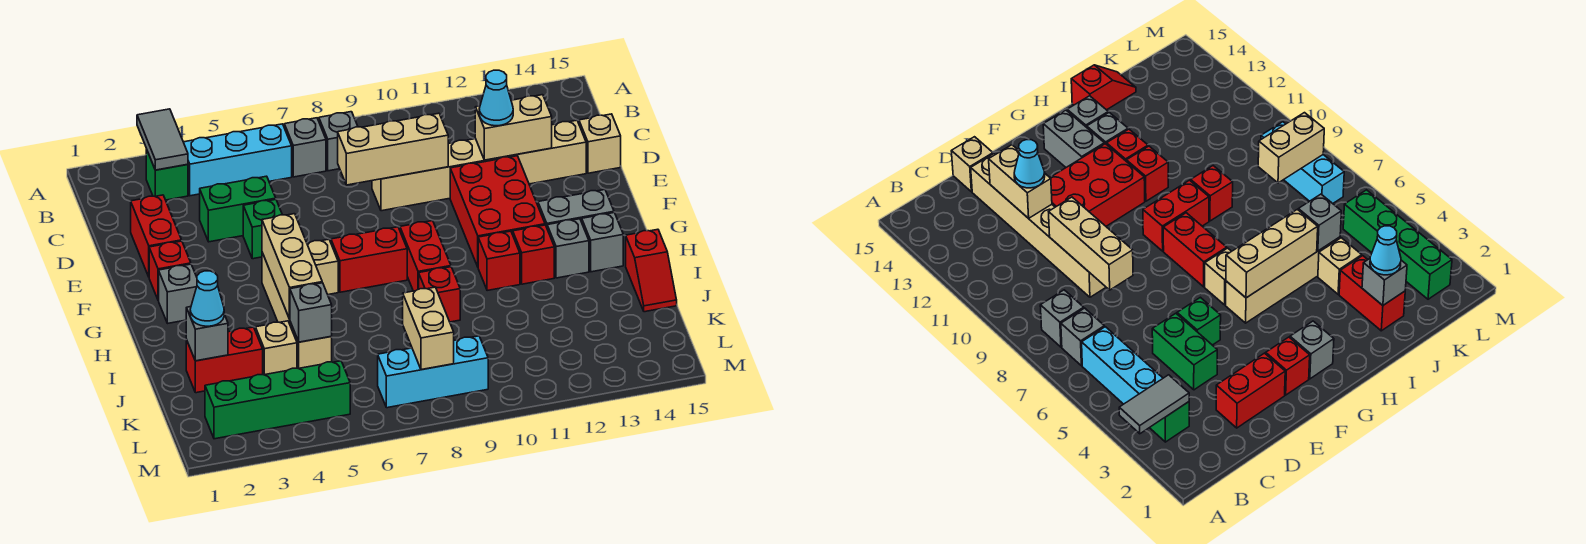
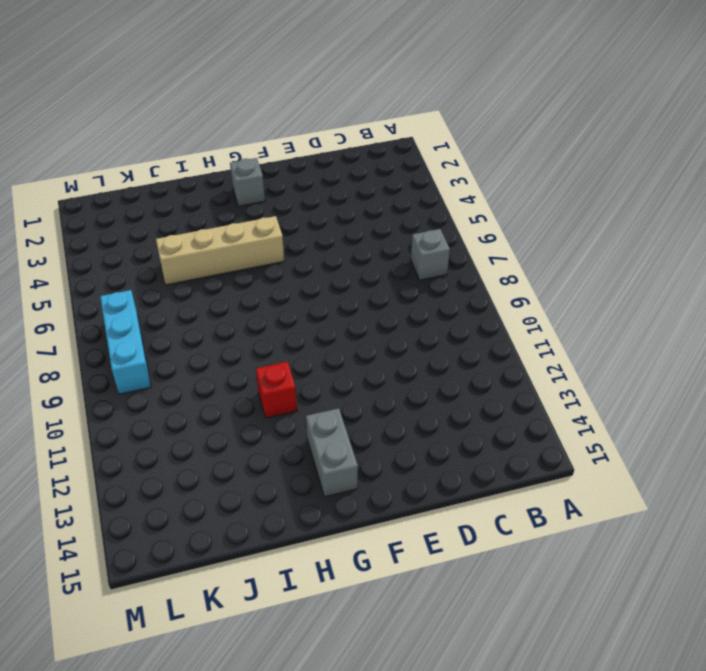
none -> green 1x1 brick [146,149,188,200]
none -> cyan 1x3 brick [184,124,292,196]
none -> grey 1x1 brick [319,112,358,171]
none -> red 1x2 brick [131,195,182,277]

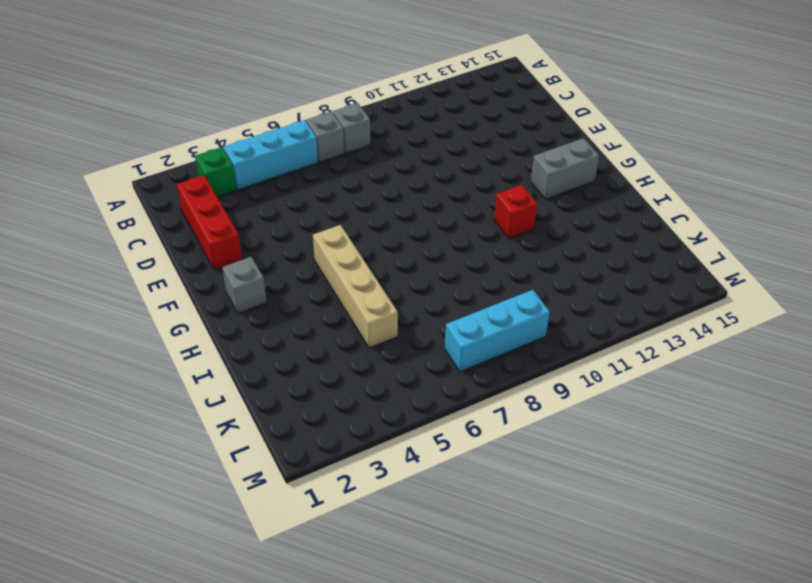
red 1x3 brick [177,175,242,270] -> red 1x2 brick [131,195,182,277]
none -> green 1x2 brick [200,176,276,242]
none -> tan 1x6 brick [372,120,586,211]
none -> tan 1x1 brick [579,114,621,173]
none -> green 1x1 brick [243,199,282,259]

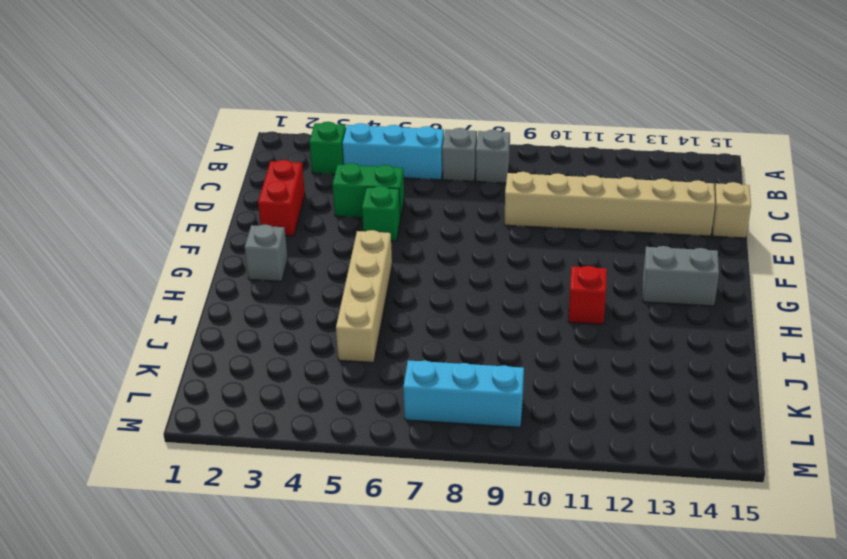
none -> red 2x3 brick [450,156,545,266]
none -> red 1x1 brick [149,241,191,300]
none -> tan 1x1 brick [307,239,338,295]
none -> red 1x2 brick [331,227,407,292]

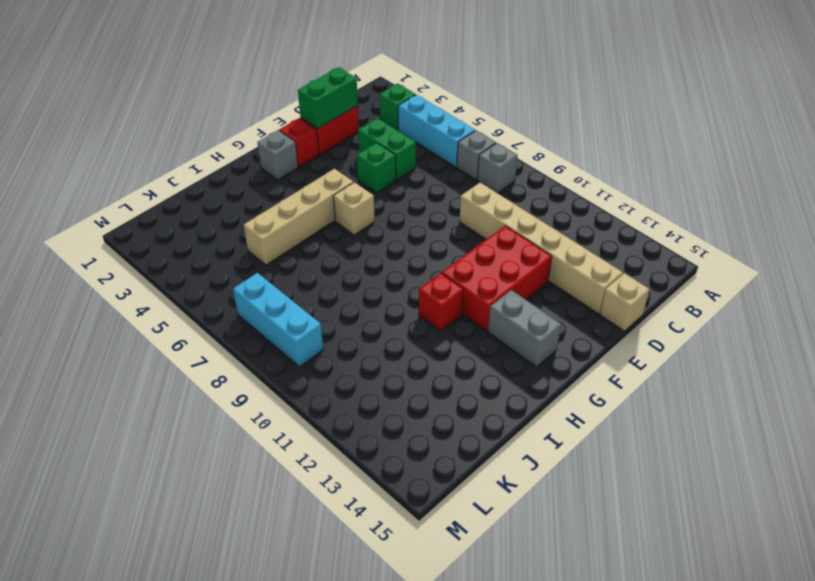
green 1x2 brick [298,67,358,128] -> none
none -> red 1x2 brick [331,227,407,292]
none -> red 1x2 brick [400,221,451,291]
none -> red 1x1 brick [513,225,554,284]
none -> grey 1x1 brick [547,219,589,278]

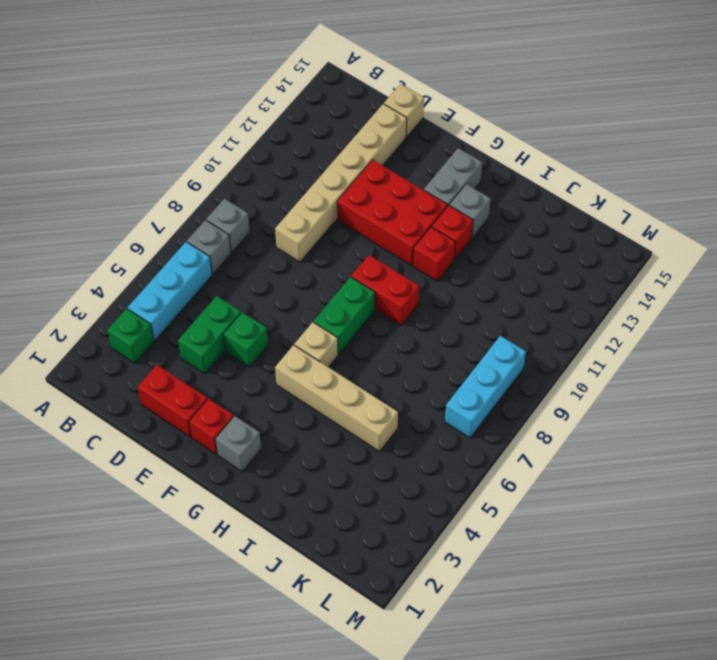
green 1x2 brick [314,277,375,354] -> red 1x2 brick [331,227,407,292]
none -> grey 1x1 brick [582,213,623,272]
none -> red 1x1 brick [419,267,460,322]
none -> red 1x2 slope [626,229,677,312]
none -> red 1x2 brick [186,327,263,393]

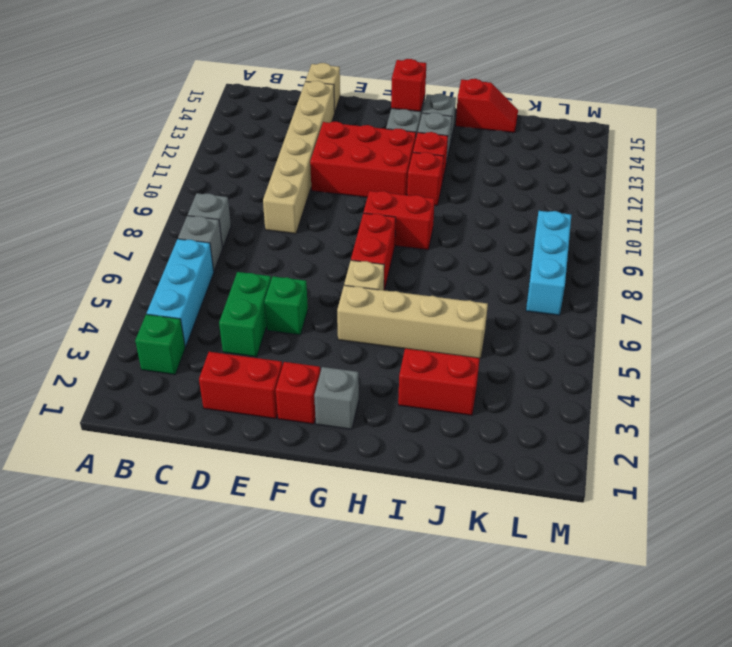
red 1x1 brick [391,59,426,112] -> red 1x1 brick moved to [419,267,460,322]
red 1x2 brick [398,349,480,415] -> red 1x2 brick turned to [186,327,263,393]
none -> tan 1x1 brick [255,321,297,375]
none -> green 1x4 brick [205,361,350,439]
none -> grey 1x2 tile [137,109,188,170]
none -> tan 1x3 brick [338,113,448,185]

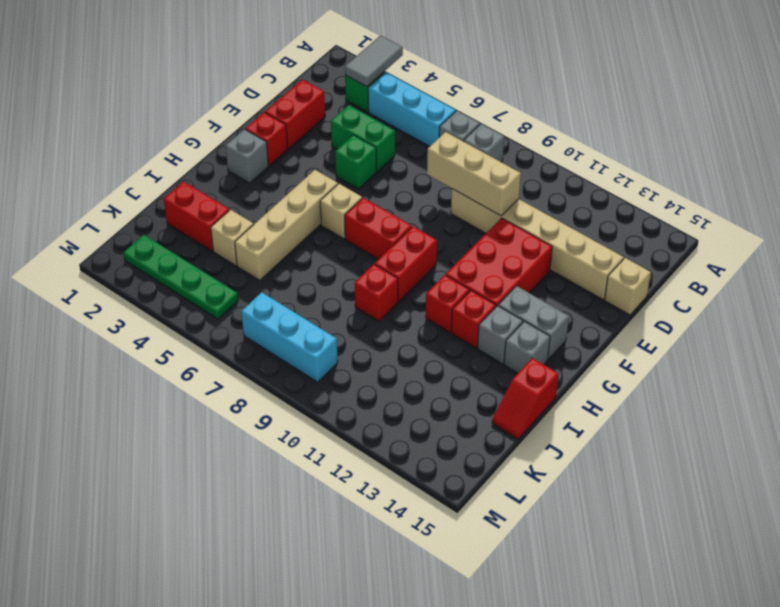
green 1x4 plate [124,235,238,319] -> green 1x4 brick [205,361,350,439]
none -> tan 1x2 brick [475,95,552,160]
none -> tan 1x3 brick [262,214,322,319]
none -> grey 1x1 brick [186,307,228,361]
none -> grey 1x1 brick [290,283,332,342]

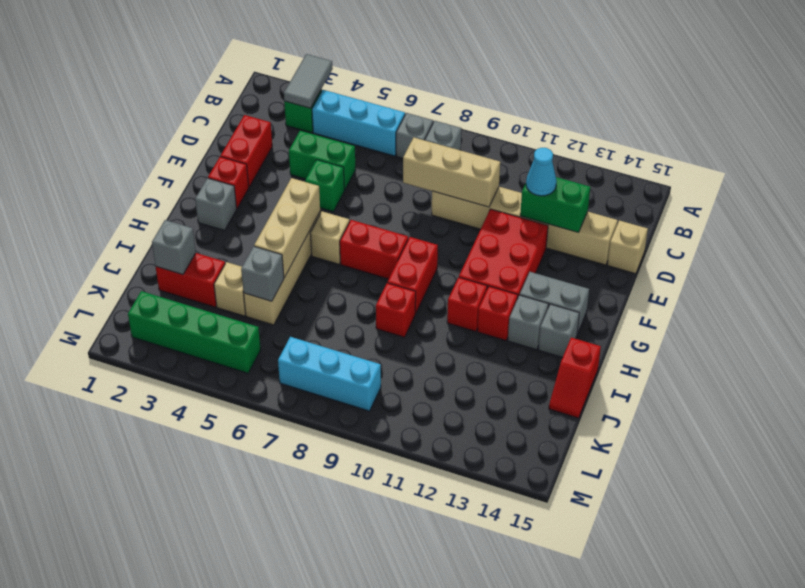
green 1x2 brick [520,177,590,233] -> tan 1x2 brick [475,95,552,160]
none -> tan 1x2 brick [403,287,454,370]
none -> cyan 1x1 cone [190,271,225,326]

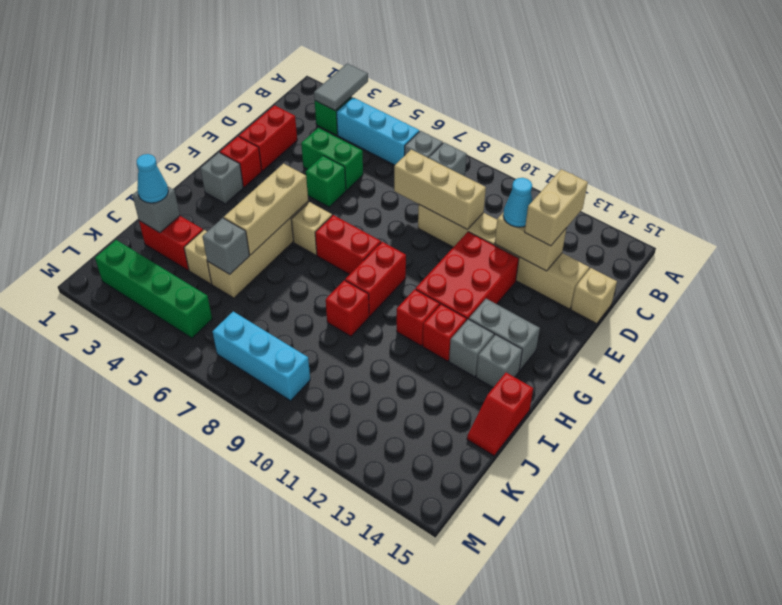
tan 1x2 brick [525,169,588,246] -> tan 1x2 brick moved to [403,287,454,370]

